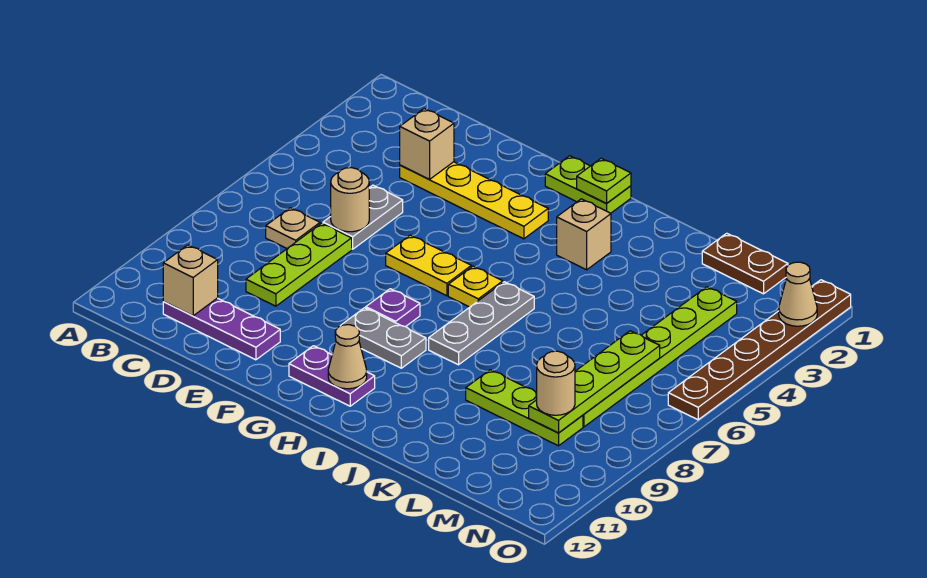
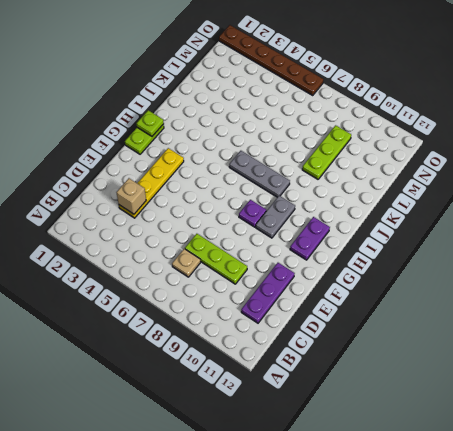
none -> grey 1x2 plate [323,185,403,249]
none -> yellow 1x2 plate [386,235,471,296]
none -> yellow 1x1 plate [448,266,503,307]

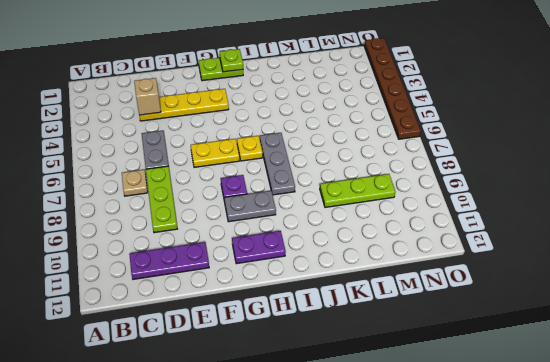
none -> tan 1x1 brick [557,199,611,270]
none -> brown 1x2 plate [702,233,788,294]
none -> lime 1x6 plate [583,287,737,427]

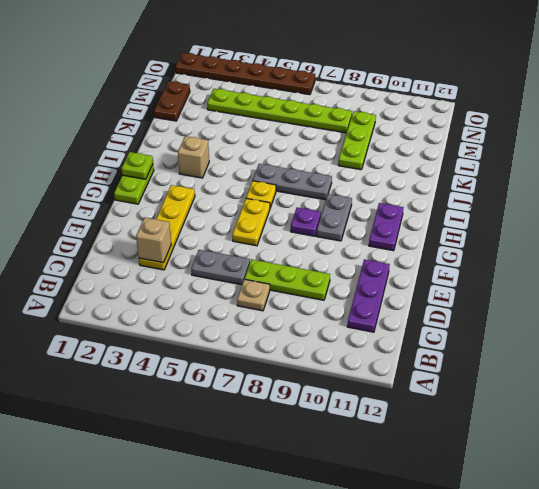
none -> tan 1x1 brick [163,245,218,316]
none -> tan 1x1 round brick [331,168,369,232]
none -> tan 1x1 cone [328,325,367,389]

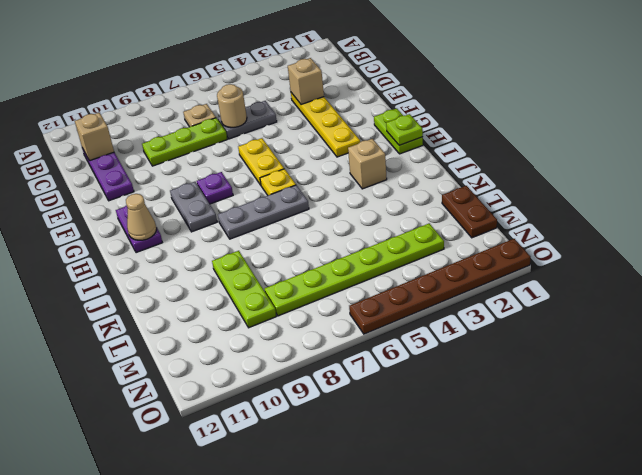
none -> lime 1x4 plate [529,331,660,433]
none -> tan 1x1 cone [779,262,817,326]
none -> tan 1x1 round brick [537,351,575,415]

